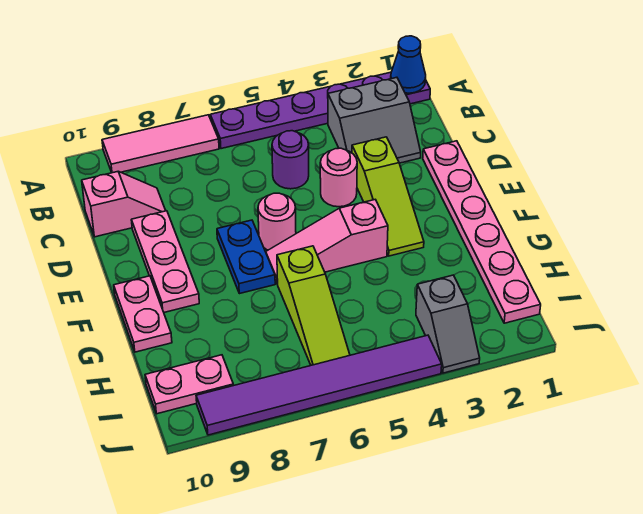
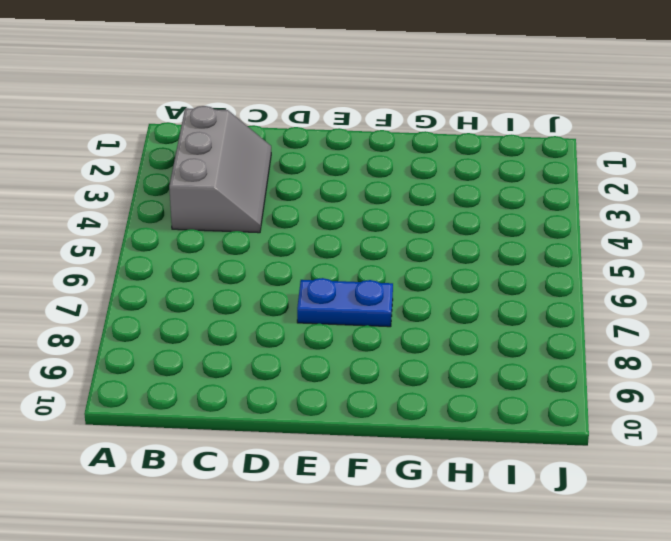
grey 2x3 slope [169,106,271,233] -> grey 2x2 slope [328,77,421,163]
none -> purple 1x6 plate [210,72,430,149]
none -> pink 1x3 tile [102,115,219,173]
none -> purple 1x1 round brick [272,131,309,189]

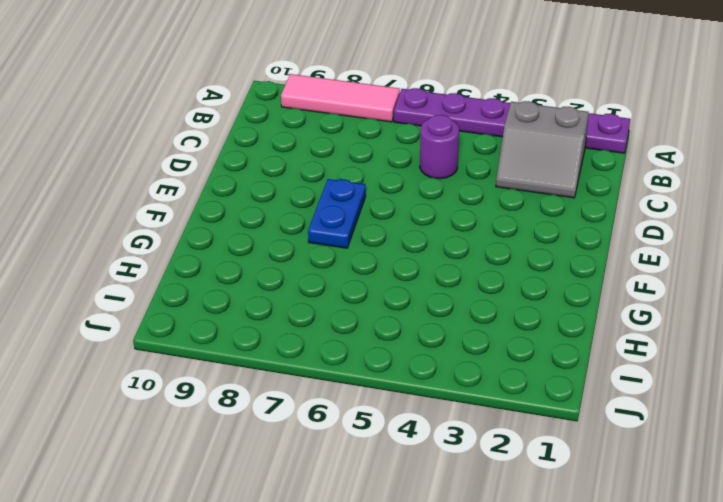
none -> pink 1x2 slope [82,172,166,237]
none -> pink 1x6 plate [423,141,541,323]
none -> lime 1x3 slope [352,137,424,256]

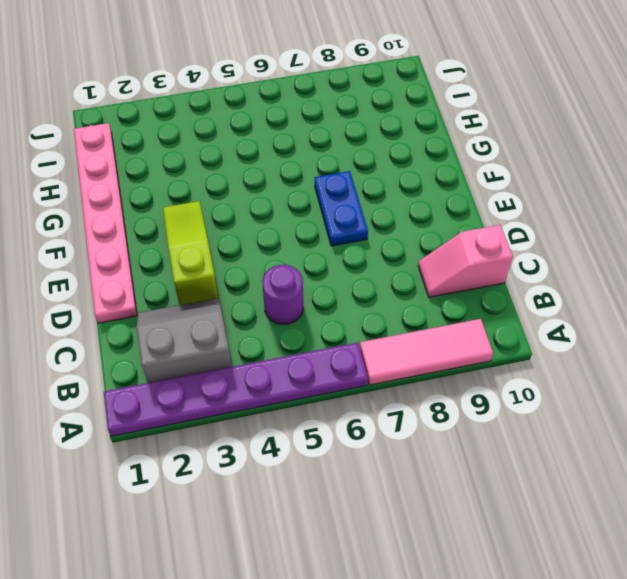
none -> pink 1x1 round brick [320,148,357,207]
none -> pink 1x3 plate [131,211,199,312]
none -> pink 1x1 round brick [258,193,296,250]

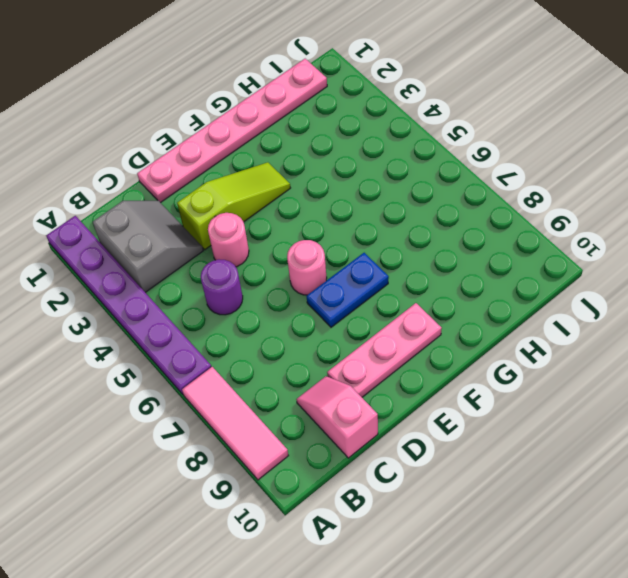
none -> pink 1x3 slope [266,199,388,284]
none -> pink 1x2 plate [114,276,172,352]
none -> lime 1x3 slope [277,246,350,365]

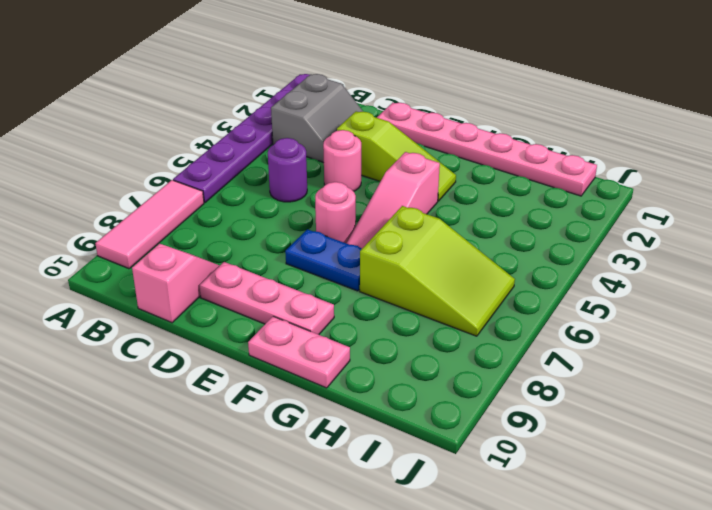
lime 2x3 slope [360,206,515,336] -> lime 1x3 slope [277,246,350,365]
none -> grey 1x2 slope [416,275,480,373]
none -> pink 1x2 plate [145,355,233,414]
none -> purple 1x6 tile [196,335,442,435]

